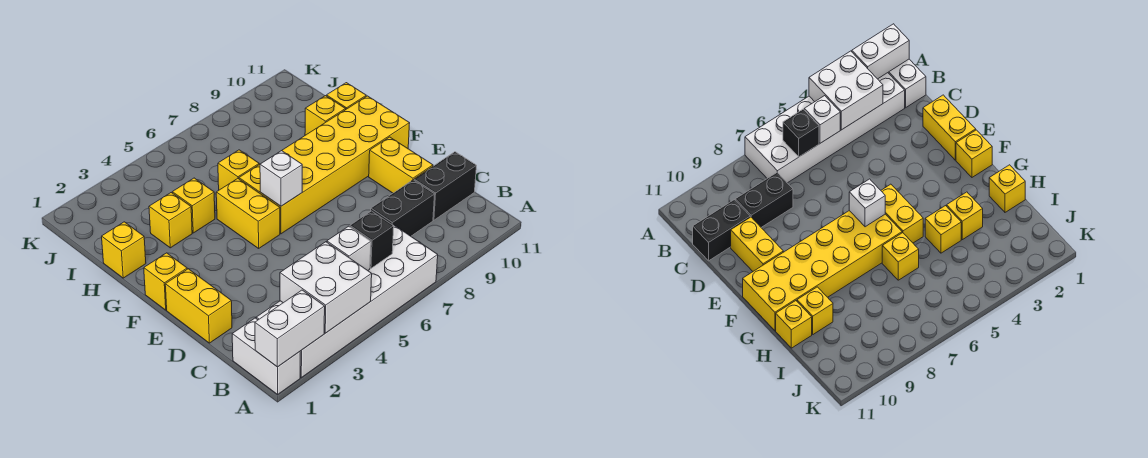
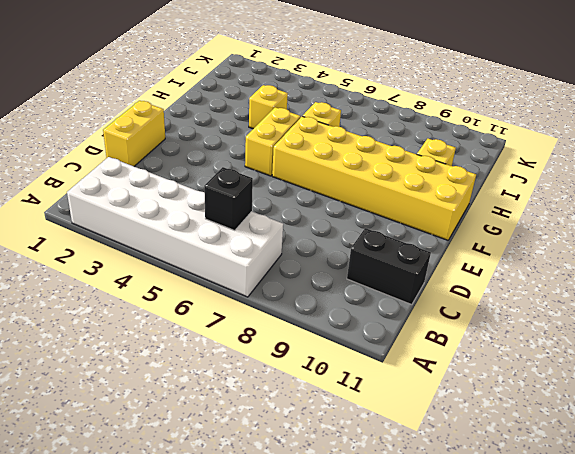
none -> white 1x2 brick [232,318,300,394]
none -> black 1x2 brick [371,180,435,236]
none -> yellow 1x2 brick [369,137,433,193]

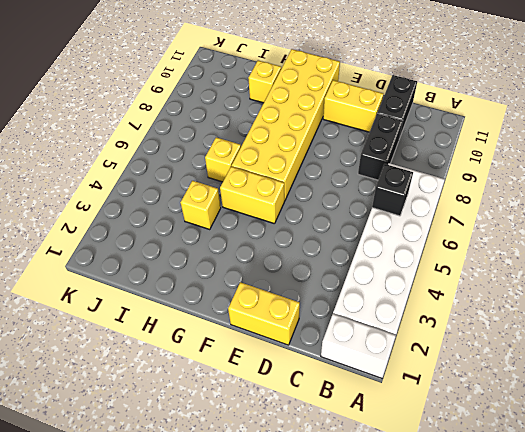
none -> yellow 1x1 brick [144,253,187,310]
none -> yellow 1x1 brick [102,222,146,278]
none -> yellow 1x1 brick [149,193,192,248]

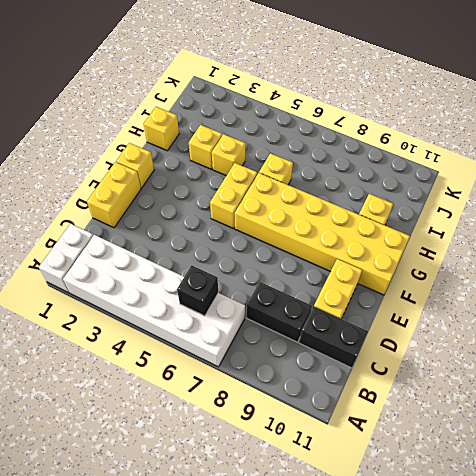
none -> yellow 1x1 brick [326,83,366,109]
none -> white 1x2 brick [255,290,325,367]
none -> white 2x2 brick [280,242,372,333]

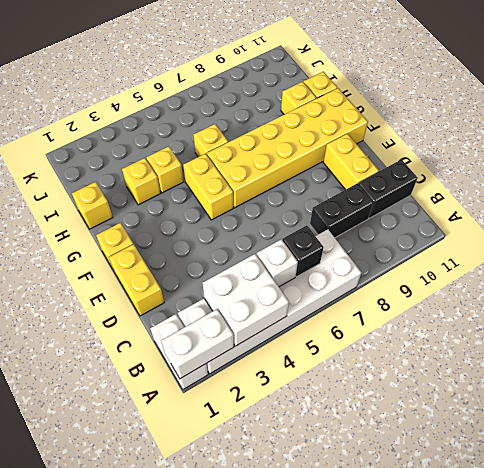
none -> white 1x1 brick [260,151,302,206]

